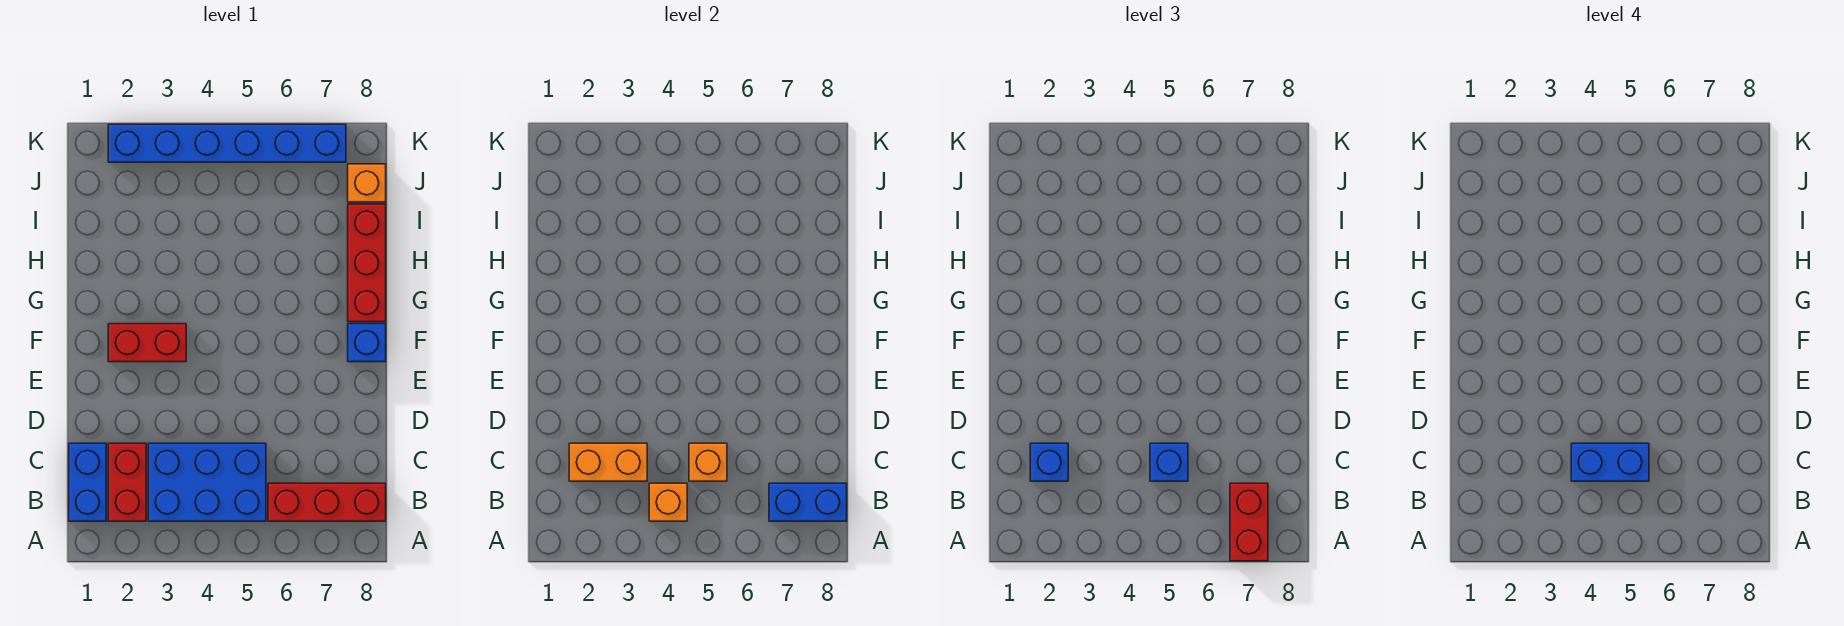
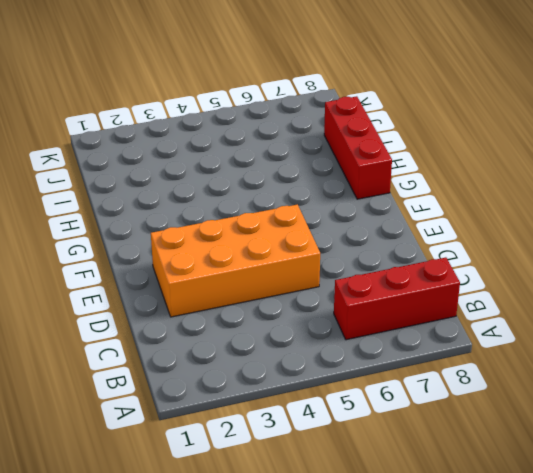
orange 2x4 brick [151,204,320,317] -> none
none -> blue 1x2 brick [69,443,106,521]
none -> red 1x2 brick [108,443,146,521]
none -> blue 2x3 brick [148,443,266,521]

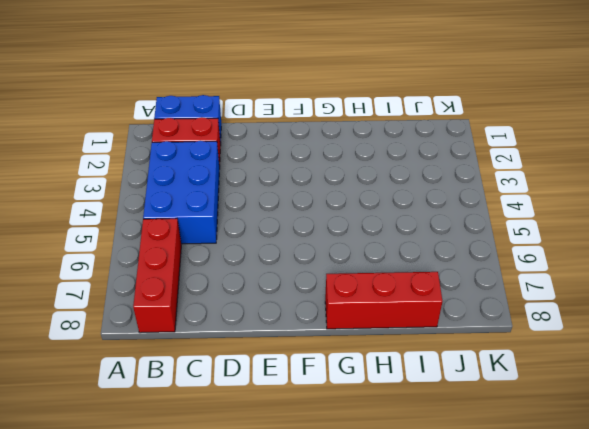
none -> red 1x2 brick [108,324,186,362]
none -> blue 1x1 brick [348,324,386,362]
none -> orange 1x1 brick [348,164,386,202]

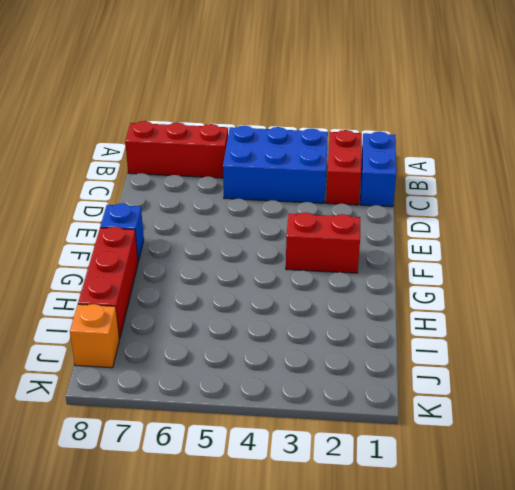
none -> blue 1x6 brick [108,124,346,162]
none -> orange 1x1 brick [649,483,687,521]
none -> blue 1x2 brick [769,483,847,521]

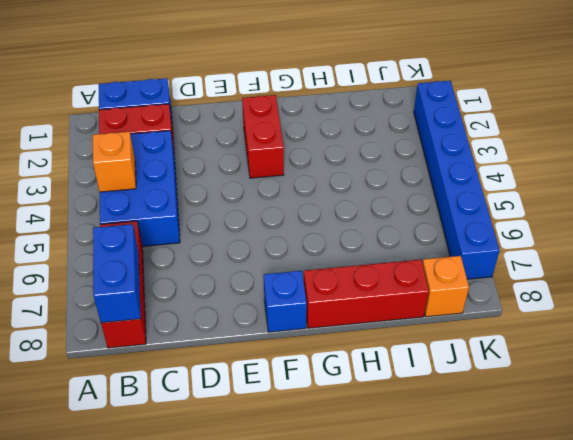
none -> orange 1x2 brick [569,443,647,481]
none -> orange 1x1 brick [689,443,727,481]
none -> red 1x2 brick [1230,483,1268,561]

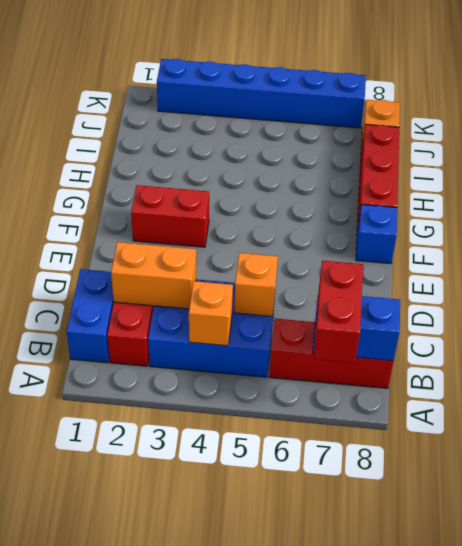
none -> blue 1x1 brick [1030,443,1068,481]
none -> blue 1x1 brick [1150,443,1188,481]
none -> blue 1x2 brick [1571,443,1649,481]

